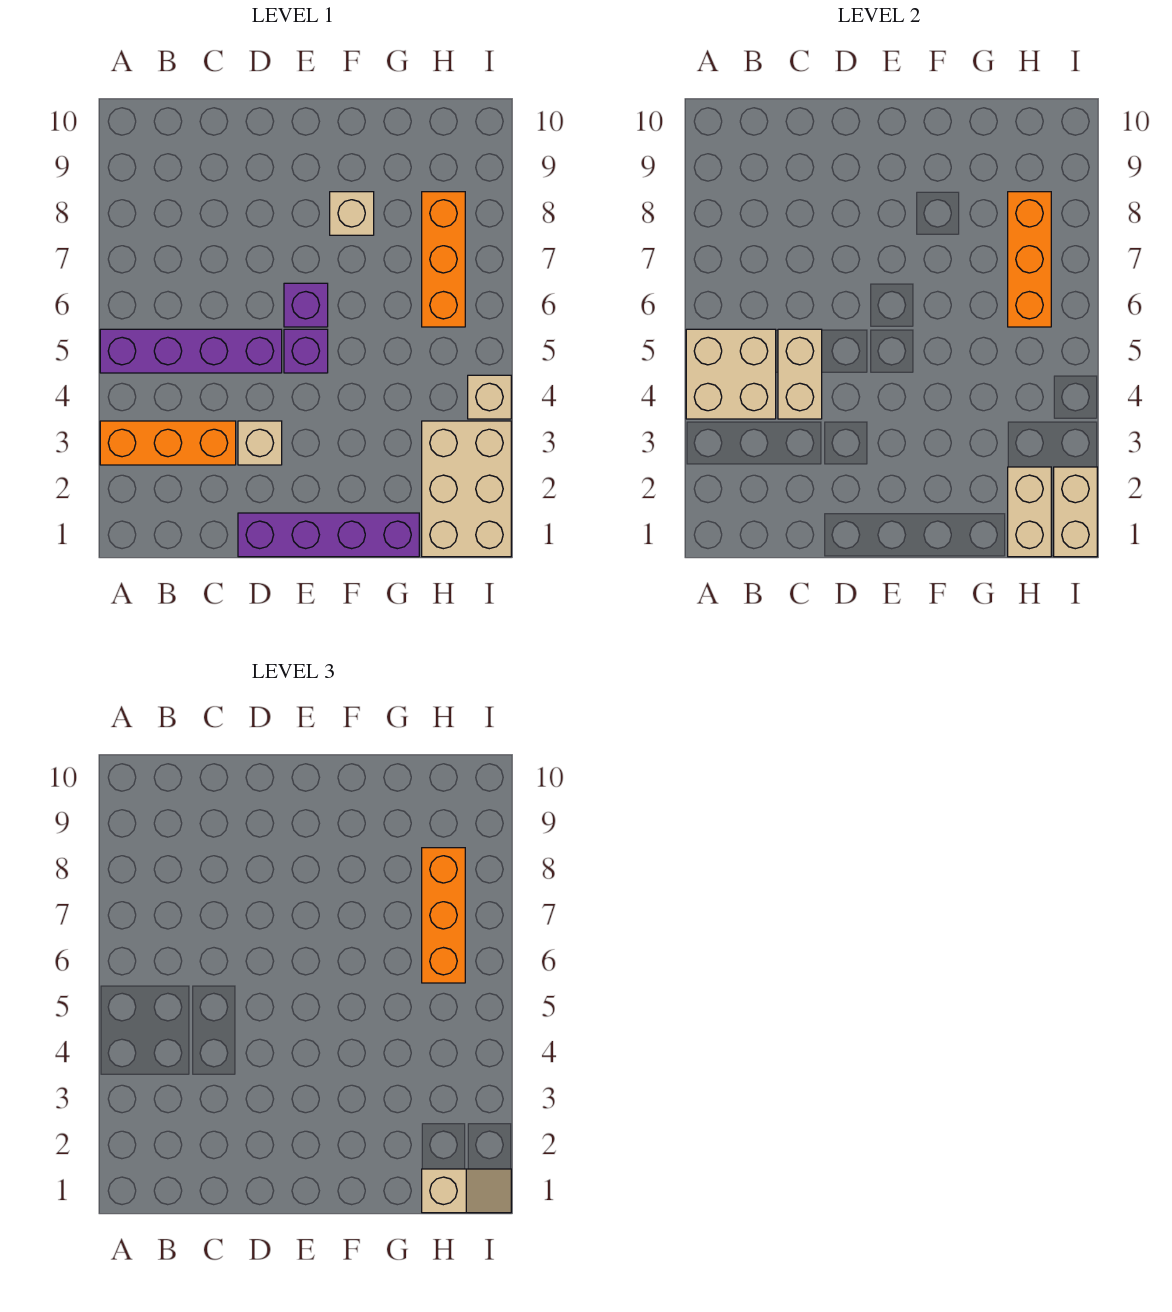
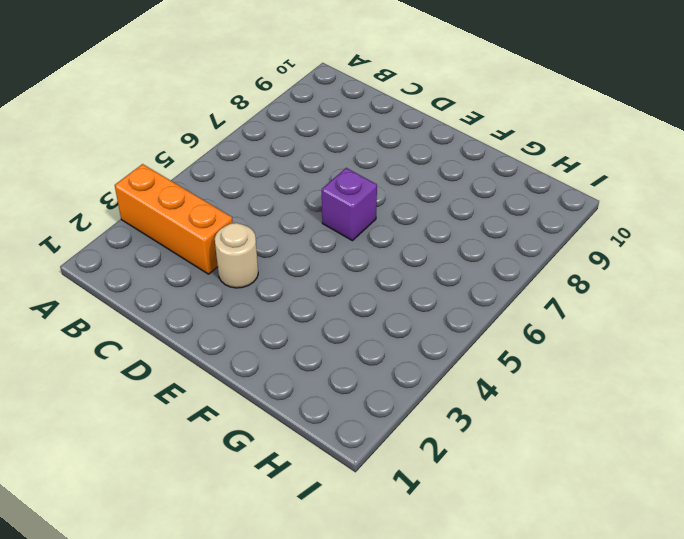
tan 1x1 round brick [215,223,258,288] -> tan 1x1 brick [238,421,282,465]
none -> purple 1x4 brick [100,329,282,373]
none -> purple 1x4 brick [238,513,419,557]
none -> purple 1x1 brick [284,329,328,373]

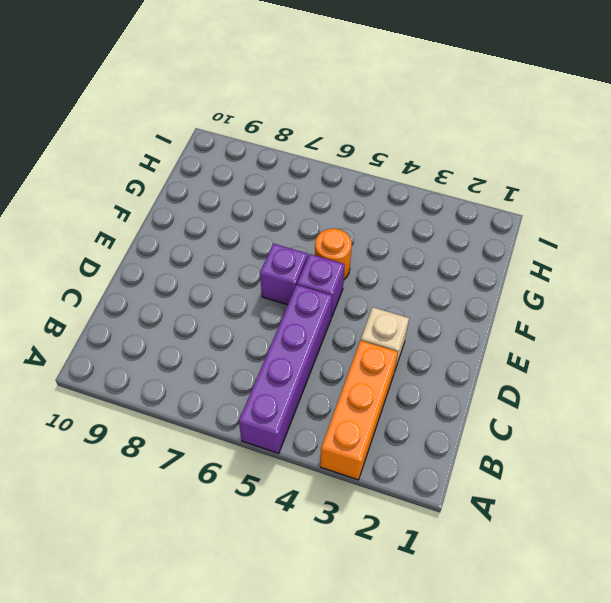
orange 1x1 round brick [315,229,352,279] -> none
none -> purple 1x4 brick [238,513,419,557]
none -> tan 1x1 brick [330,192,374,235]
none -> tan 2x3 brick [422,421,511,557]

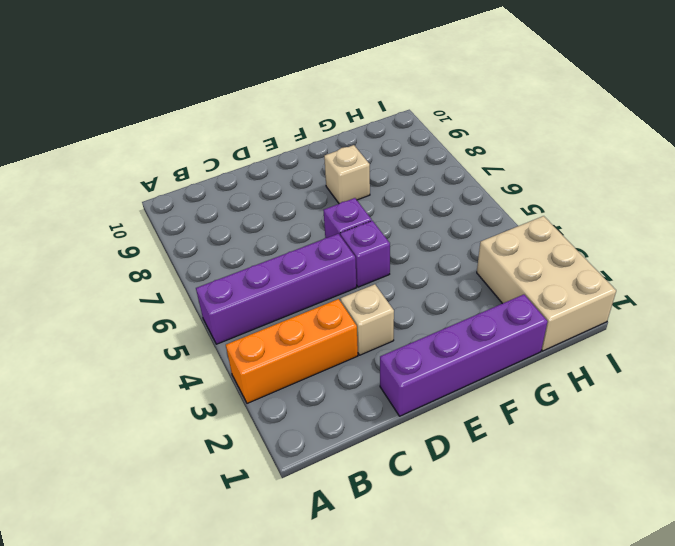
none -> orange 1x3 brick [422,192,465,327]
none -> tan 1x1 brick [468,375,511,419]
none -> tan 2x2 brick [686,329,776,419]

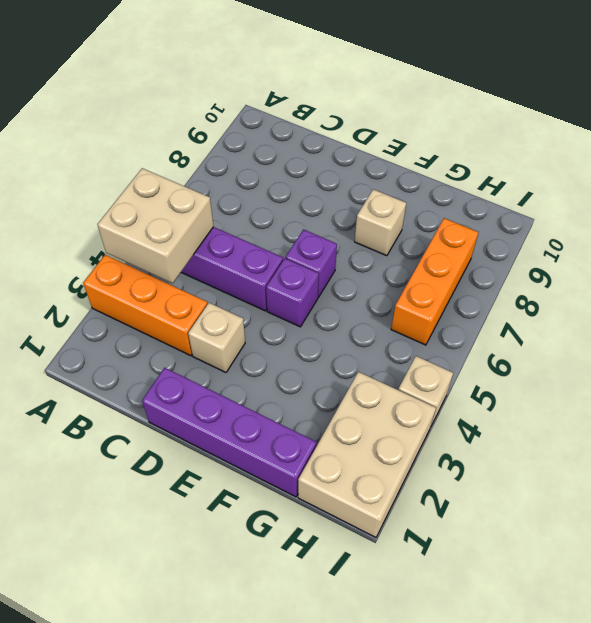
none -> tan 1x2 brick [778,329,822,419]
none -> tan 1x2 brick [1008,467,1051,557]
none -> orange 1x3 brick [1008,192,1051,327]

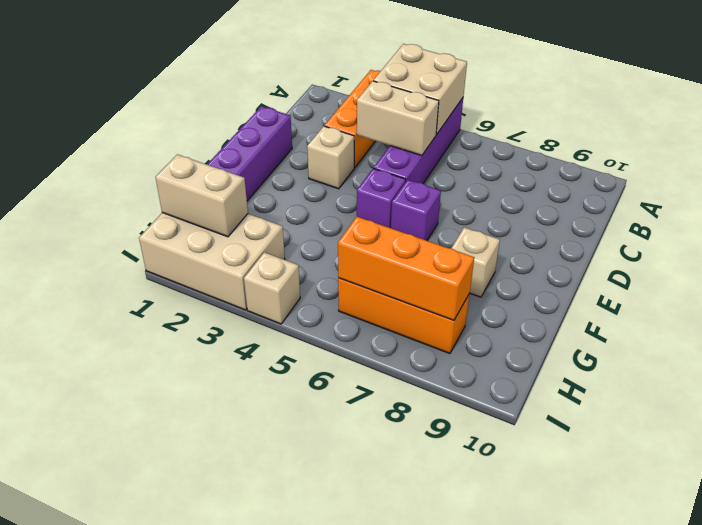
none -> tan 1x2 brick [1054,467,1097,557]
none -> tan 1x2 slope [422,1169,511,1213]
none -> orange 1x3 brick [422,848,465,983]

